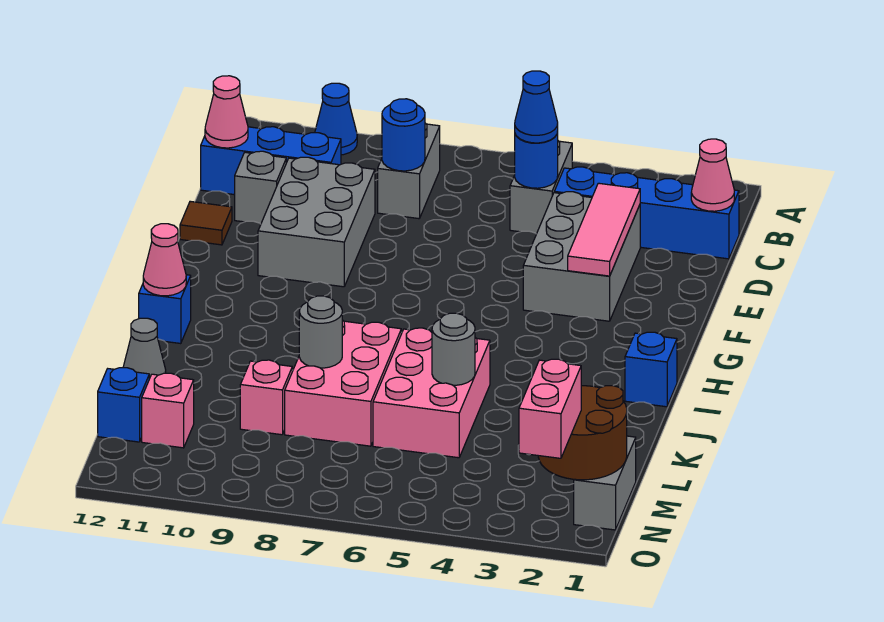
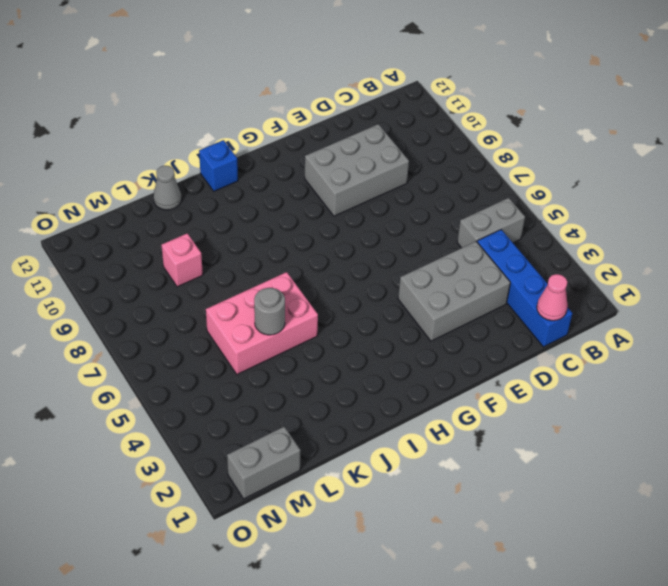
none -> blue 1x1 cone [315,83,357,155]
none -> grey 1x2 brick [378,123,440,219]
none -> blue 1x3 brick [201,127,341,195]

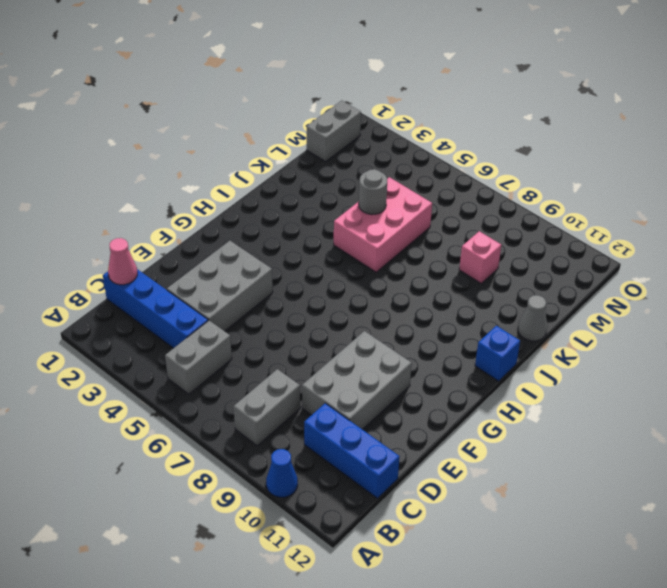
none -> grey 1x1 brick [235,151,286,224]
none -> brown 1x1 tile [180,201,232,245]
none -> blue 1x1 brick [625,332,677,407]

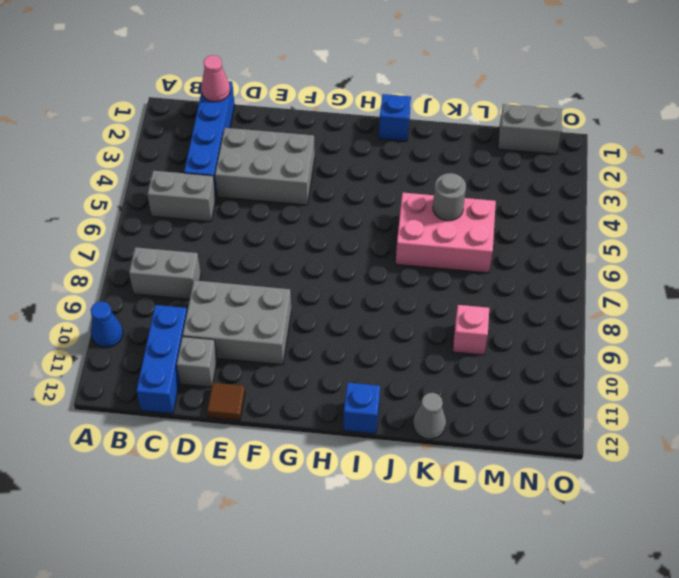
none -> pink 2x3 brick [285,320,401,446]
none -> pink 1x1 brick [142,373,194,448]
none -> blue 1x1 brick [98,368,149,442]

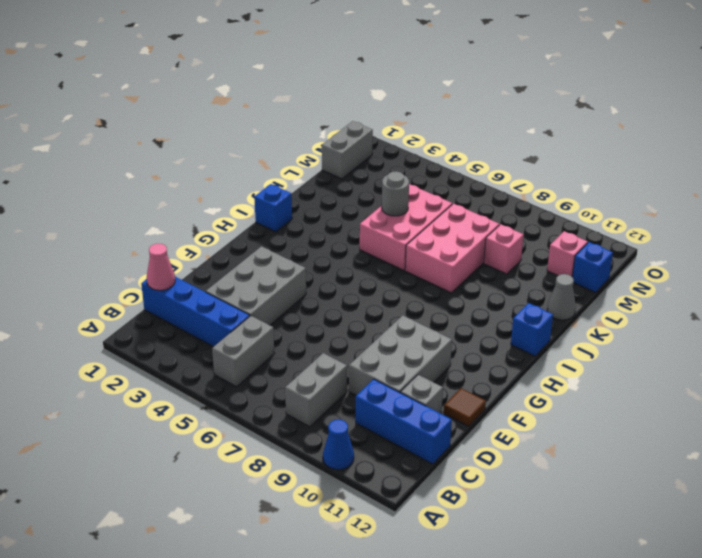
none -> blue 1x1 round brick [515,132,558,188]
none -> blue 1x1 round brick [382,99,425,171]
none -> pink 1x1 cone [205,76,248,148]

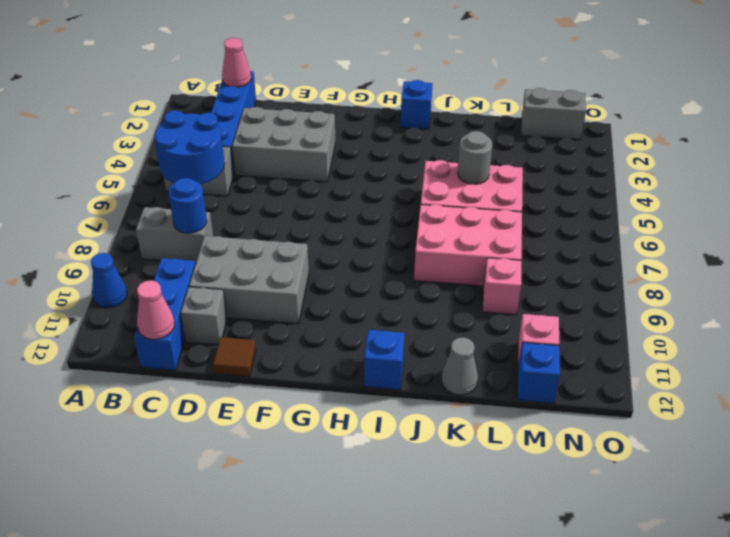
blue 2x2 round brick [155,110,225,184] -> blue 1x1 round brick [515,132,558,188]
none -> pink 1x3 tile [568,183,640,276]
none -> pink 1x1 cone [143,224,186,296]
none -> grey 1x1 round brick [299,296,342,368]

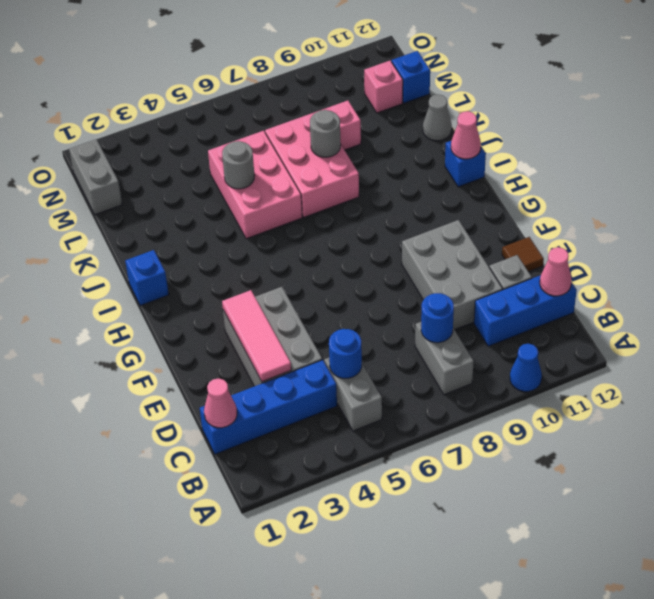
none -> brown 2x2 round brick [538,386,627,480]
none -> blue 1x1 cone [515,71,558,143]
none -> pink 1x2 brick [519,359,581,458]

